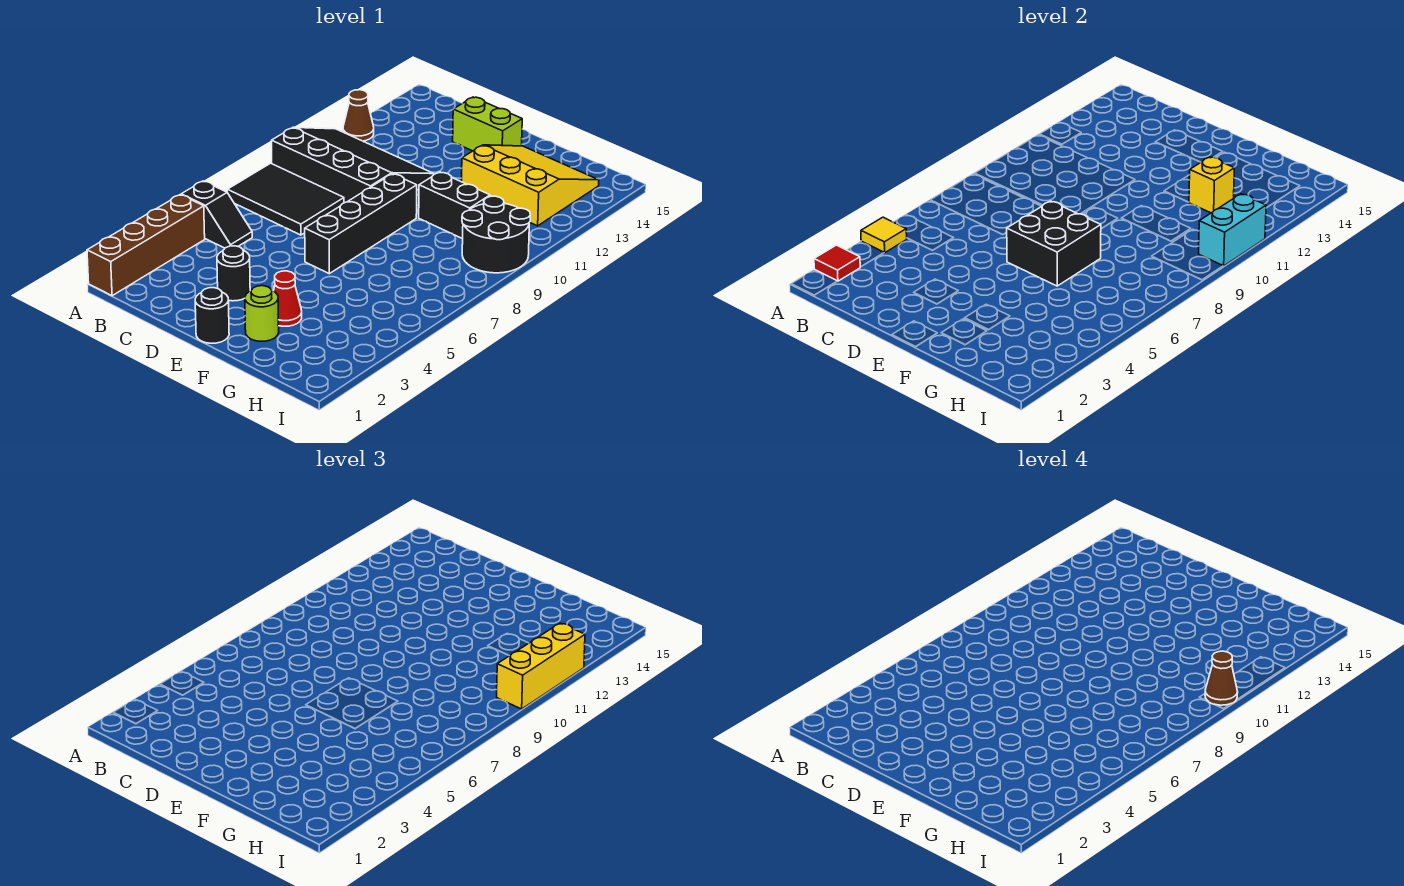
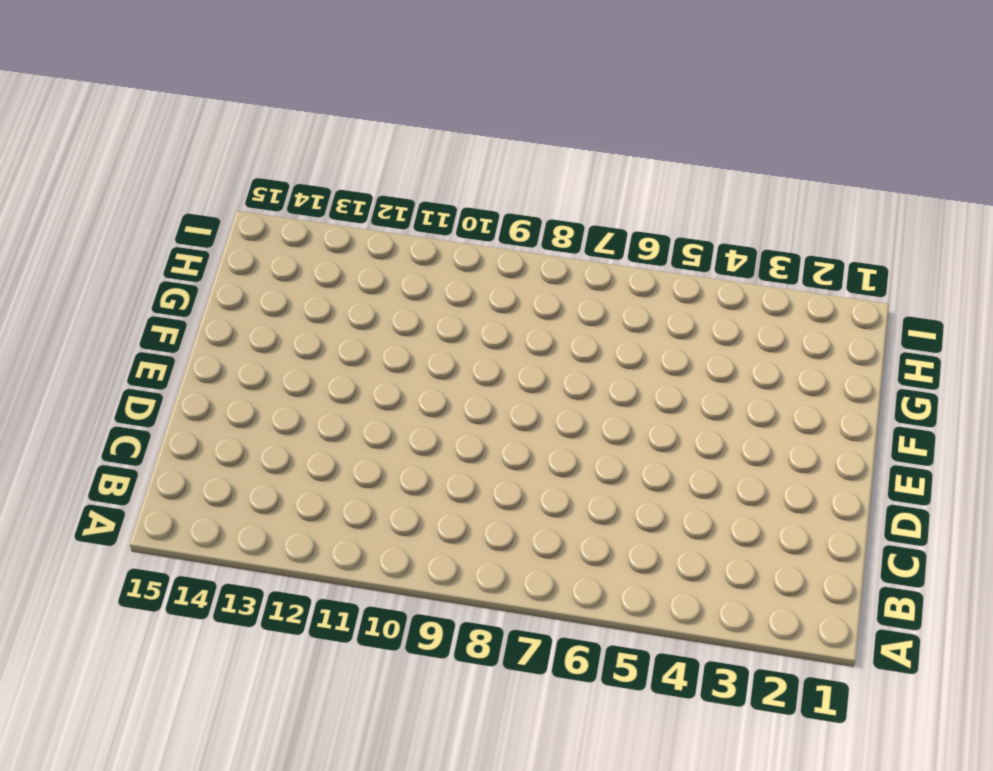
none -> brown 1x4 brick [87,195,205,296]
none -> black 1x2 slope [181,181,252,248]
none -> black 2x3 tile [227,163,344,235]

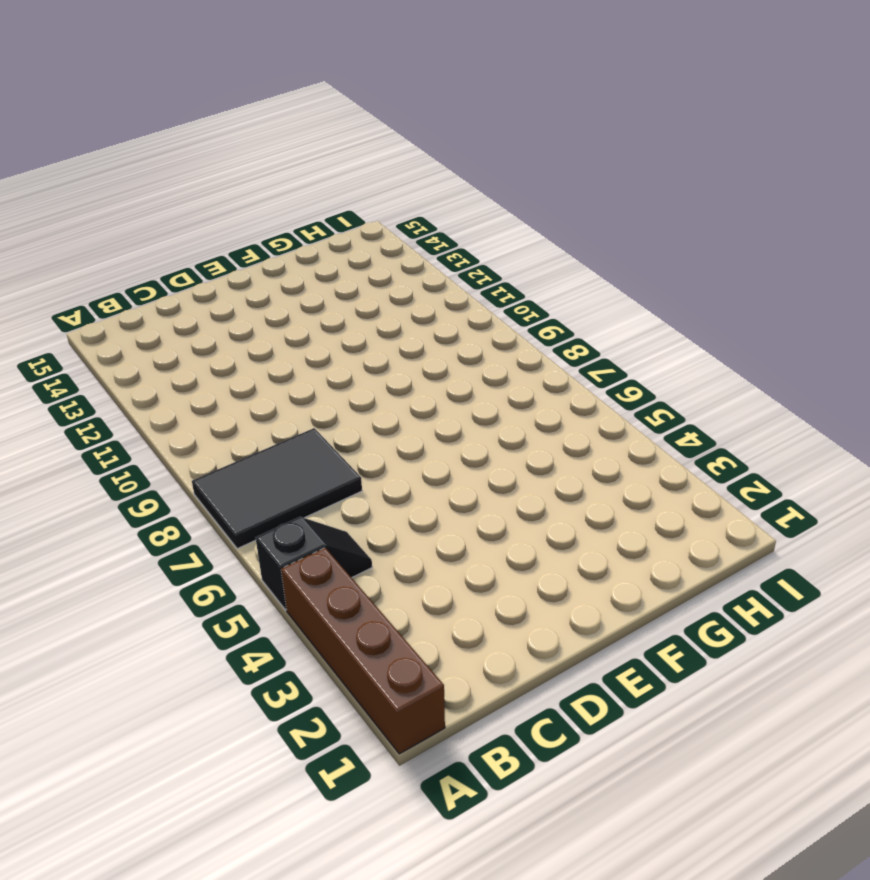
none -> black 3x4 slope [272,127,434,203]
none -> brown 1x1 cone [343,90,374,141]
none -> black 1x1 round brick [217,246,250,301]

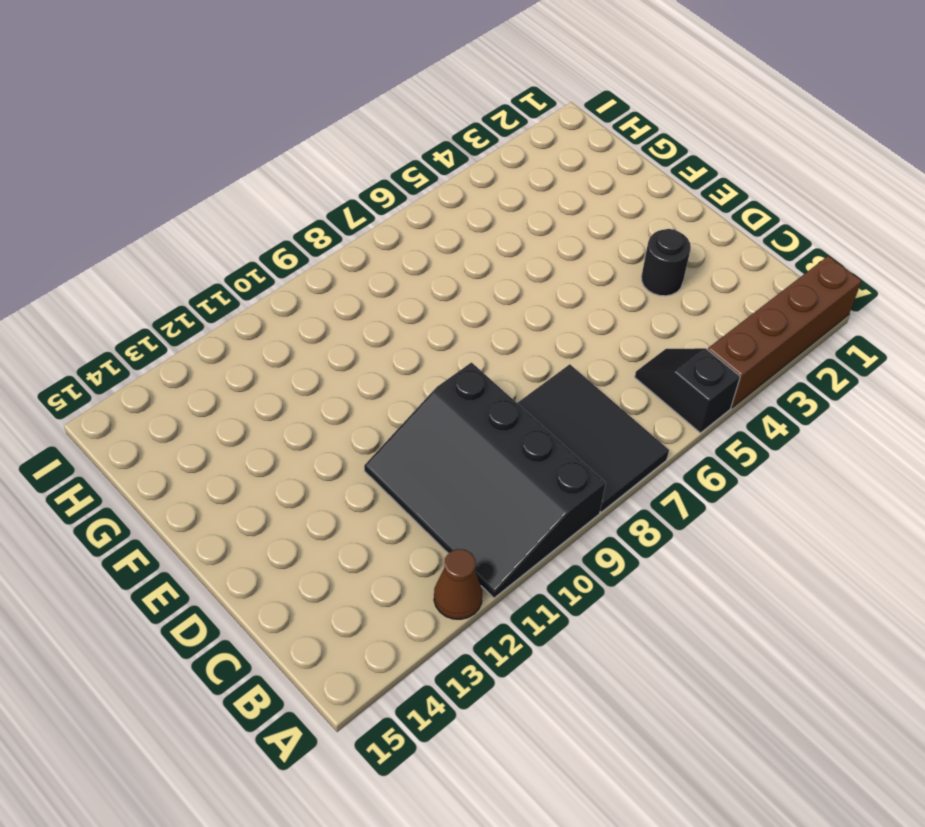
none -> lime 1x2 brick [453,97,522,151]
none -> black 1x1 round brick [195,288,229,343]
none -> black 1x4 brick [305,174,417,274]

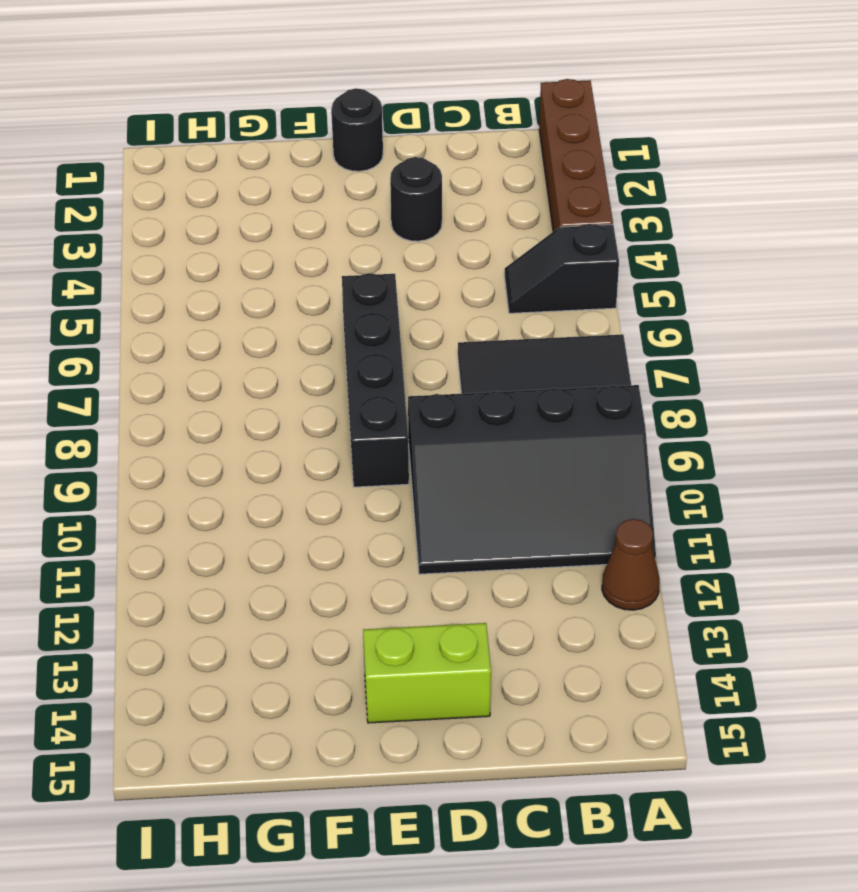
none -> lime 1x1 round brick [245,286,279,341]
none -> red 1x1 cone [274,271,302,326]
none -> black 1x2 brick [419,172,490,239]

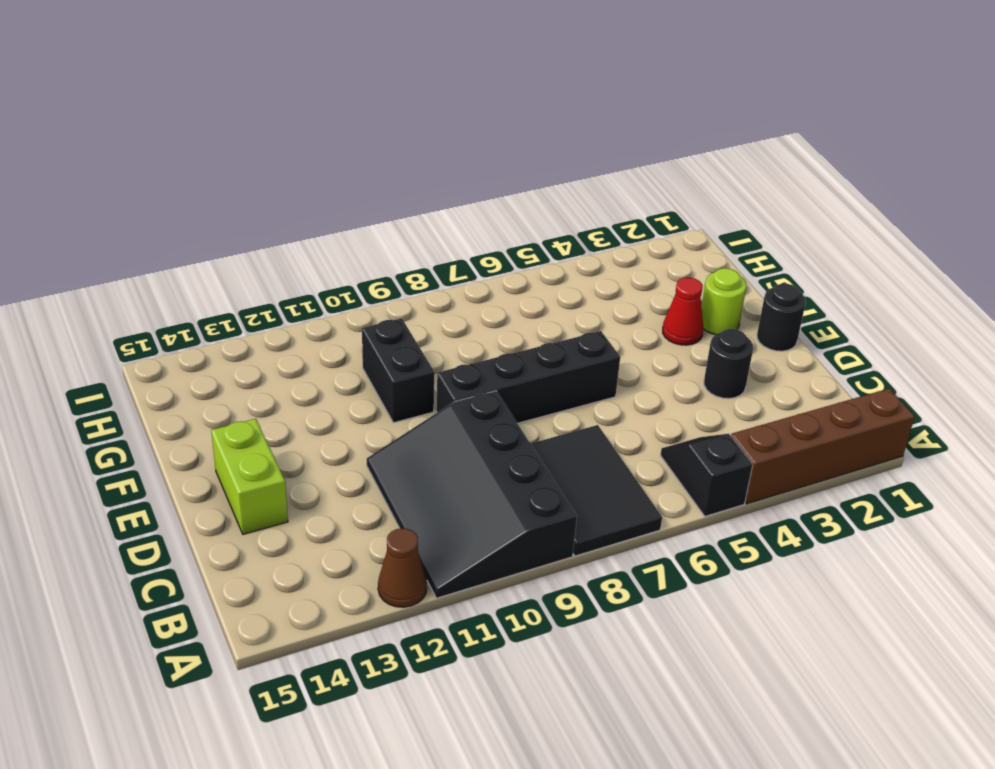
none -> yellow 3x3 slope [462,145,599,226]
none -> black 2x2 round brick [462,196,530,273]
none -> red 1x1 tile [814,245,860,281]

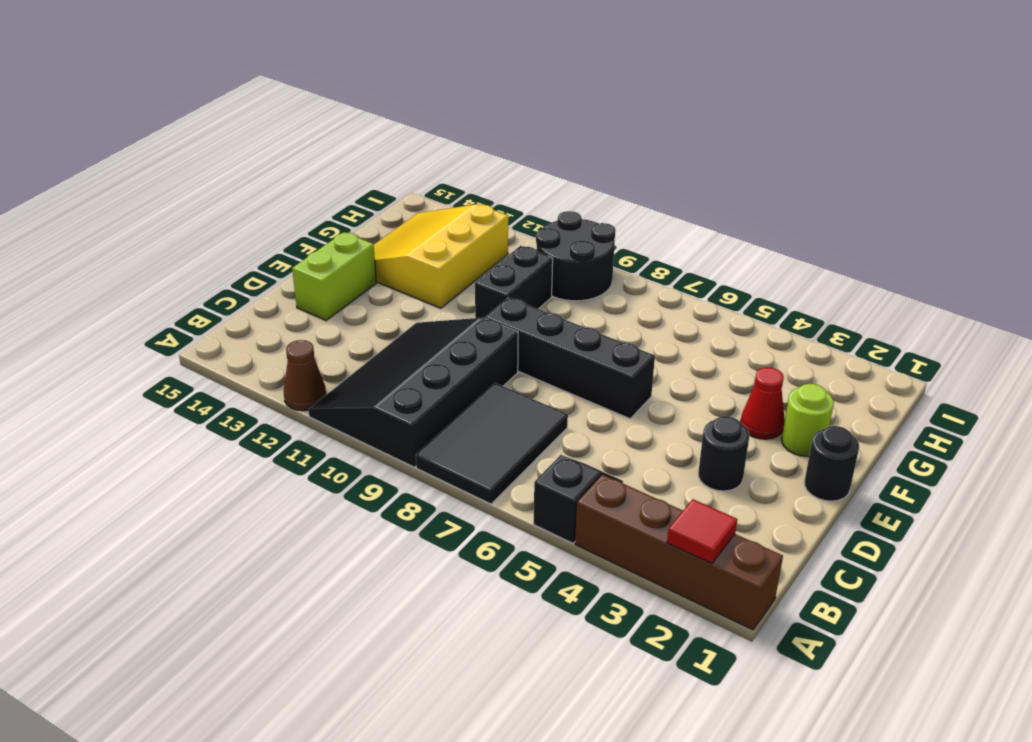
none -> yellow 1x1 tile [861,217,907,253]
none -> black 2x2 brick [1006,201,1101,286]
none -> yellow 1x1 brick [1189,157,1234,213]

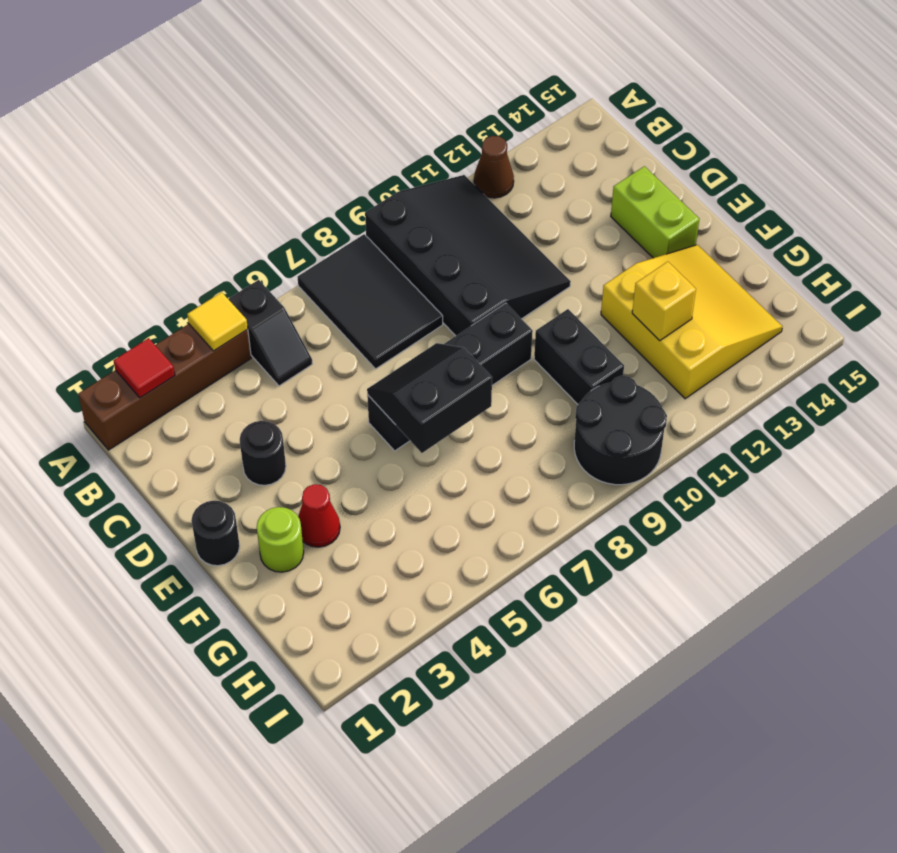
black 2x2 slope [367,343,492,453] -> black 2x2 brick [1006,201,1101,286]
none -> cyan 1x2 brick [1199,194,1266,266]
none -> yellow 1x3 brick [497,623,585,709]
none -> brown 1x1 cone [1205,651,1238,705]

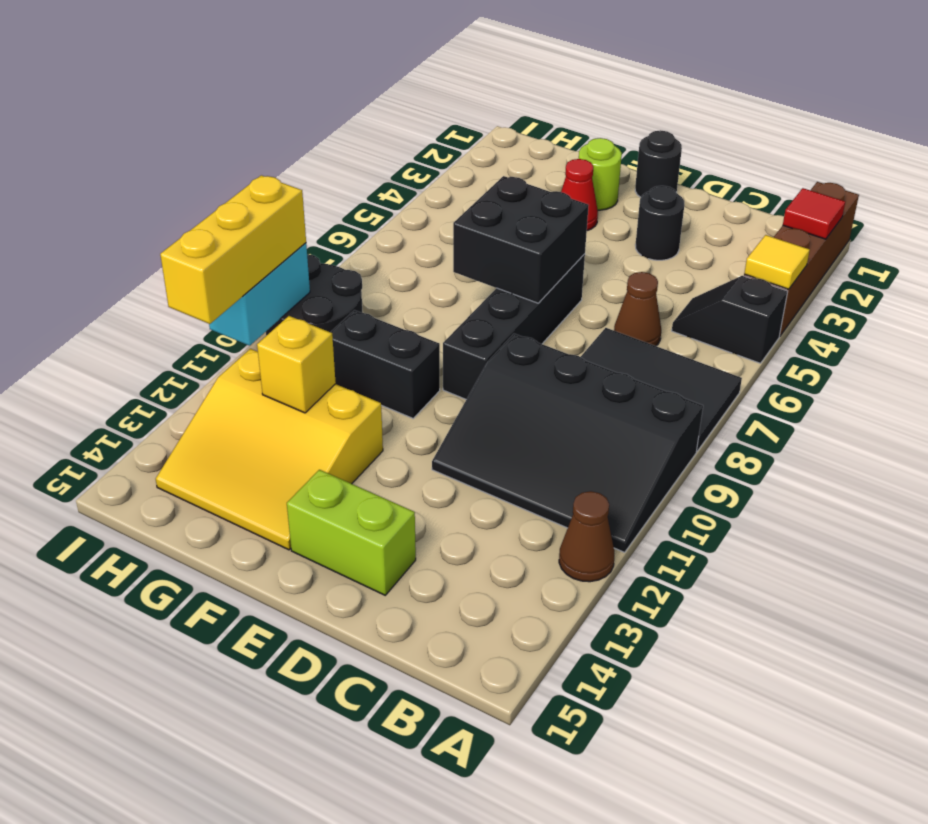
brown 1x1 cone [614,272,661,346] -> brown 1x1 cone moved to [1205,651,1238,705]

